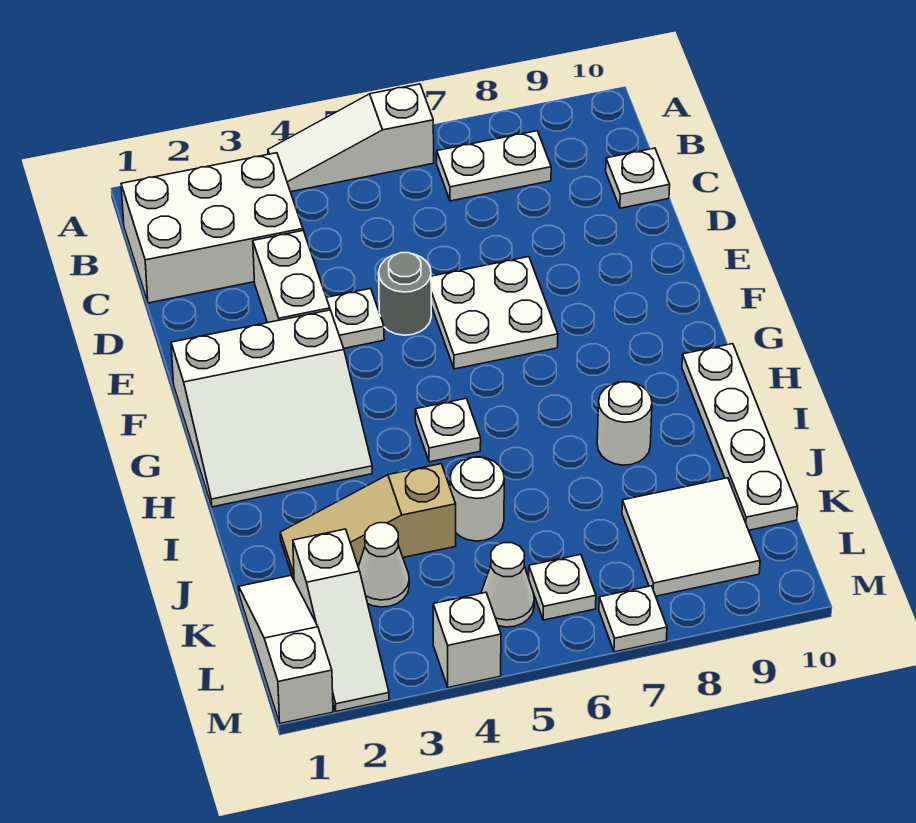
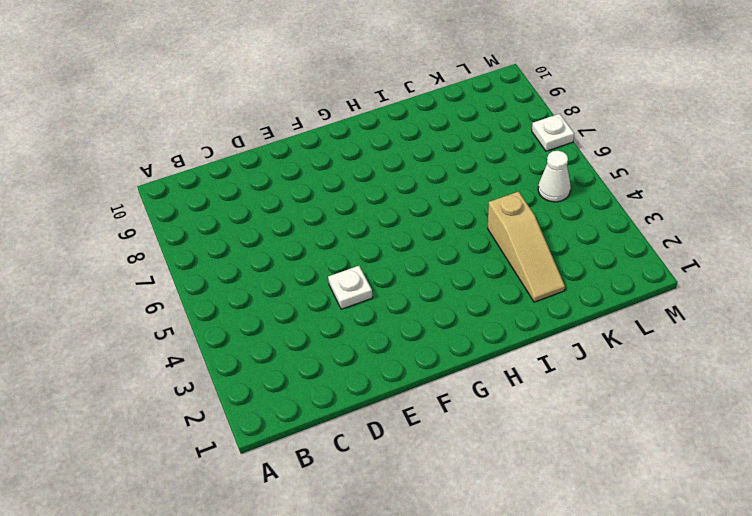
none -> white 1x3 slope [268,84,434,192]
none -> white 2x3 brick [121,153,303,303]
none -> white 1x2 plate [437,131,551,201]

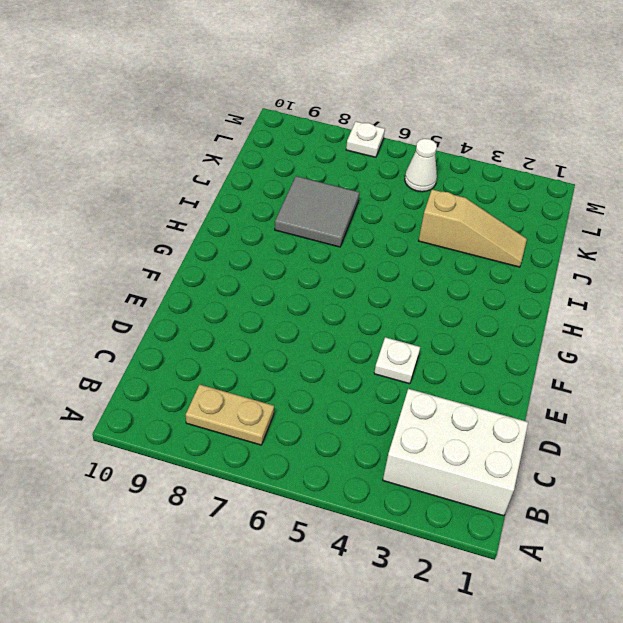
tan 1x2 plate [186,385,274,445] -> white 1x2 plate [437,131,551,201]
grey 2x2 tile [275,176,360,247] -> white 1x1 round brick [597,382,652,465]
none -> white 1x3 slope [268,84,434,192]
none -> white 1x1 plate [606,148,670,208]
none -> white 1x2 brick [253,231,330,323]

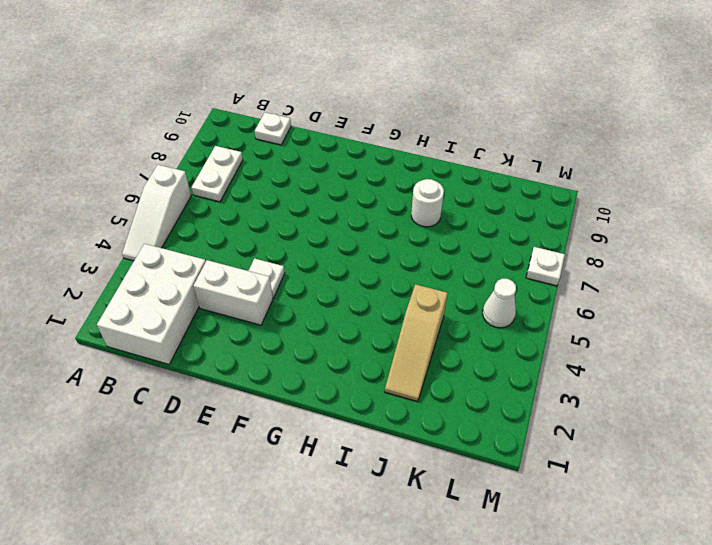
none -> grey 1x1 round brick [379,253,431,335]
none -> white 2x2 plate [431,257,558,369]
none -> white 3x3 slope [171,310,372,507]

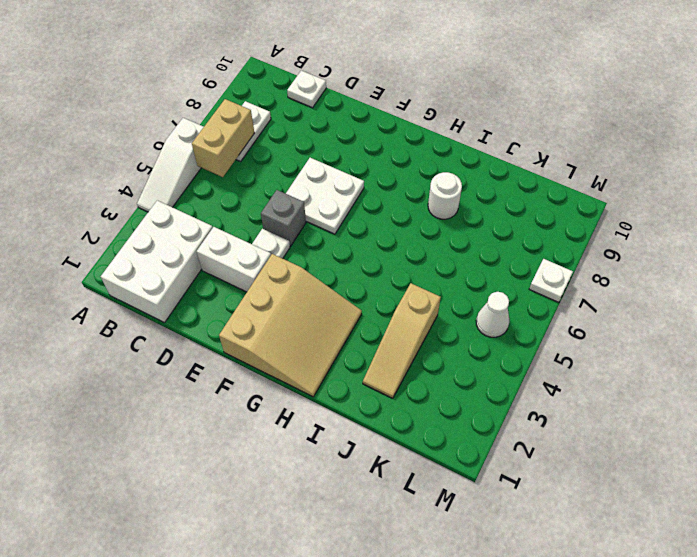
tan 1x2 brick [192,99,254,177] -> none
grey 1x1 brick [261,190,306,246] -> grey 1x1 round brick [379,253,431,335]
tan 3x3 slope [219,254,362,397] -> white 3x3 slope [171,310,372,507]
none -> white 1x1 plate [415,398,481,462]
none -> white 1x4 plate [682,344,798,530]
none -> white 1x1 round brick [450,457,504,541]

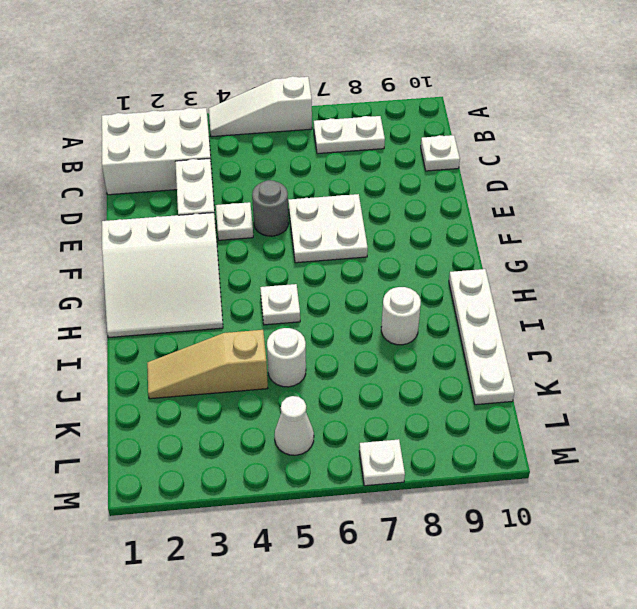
none -> white 1x3 slope [239,576,333,724]
none -> white 1x3 slope [293,529,389,712]
none -> white 1x1 cone [358,523,409,607]

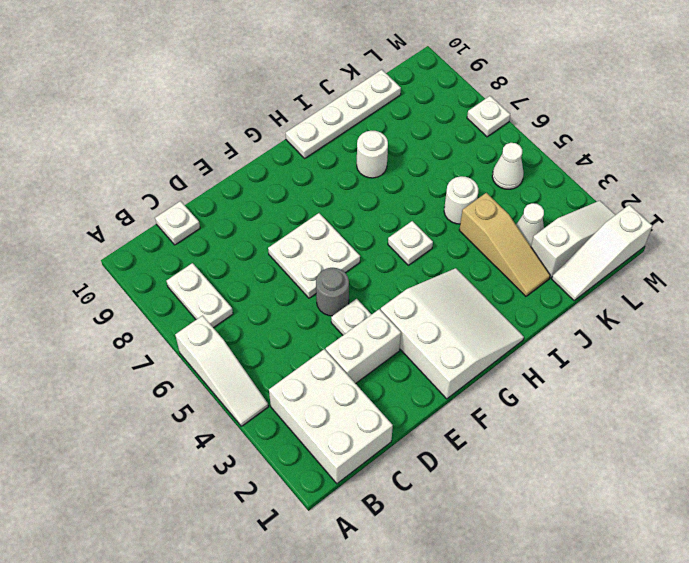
none -> white 2x2 tile [622,478,760,596]
none -> white 1x1 plate [529,554,596,620]
none -> white 1x1 brick [433,592,501,688]

